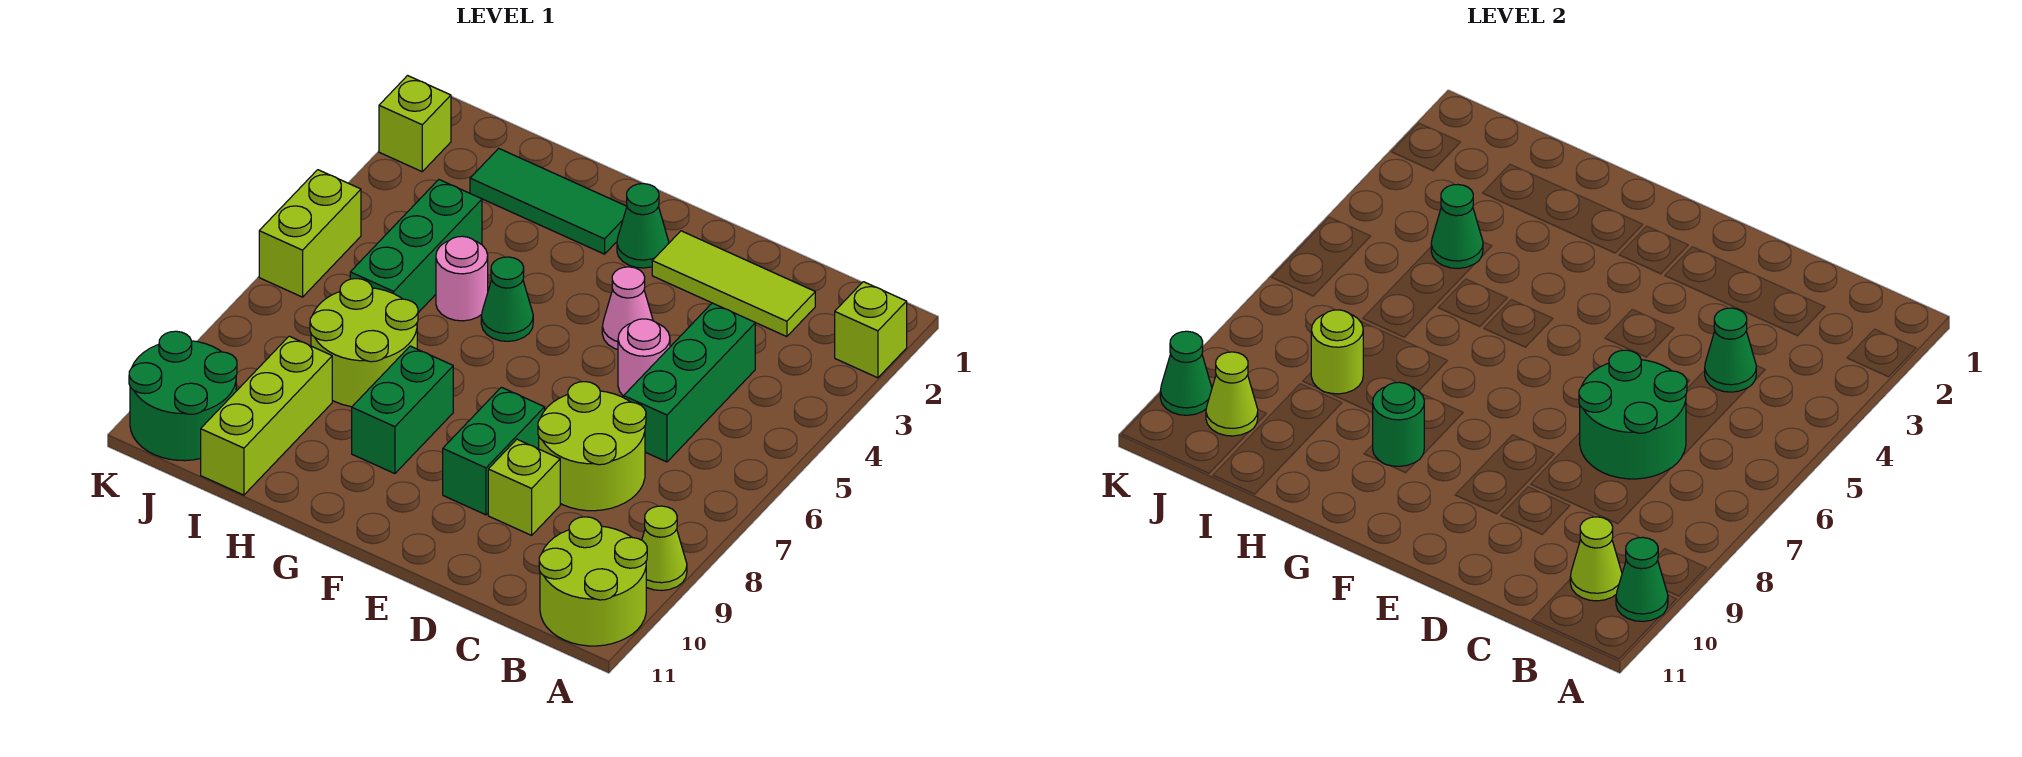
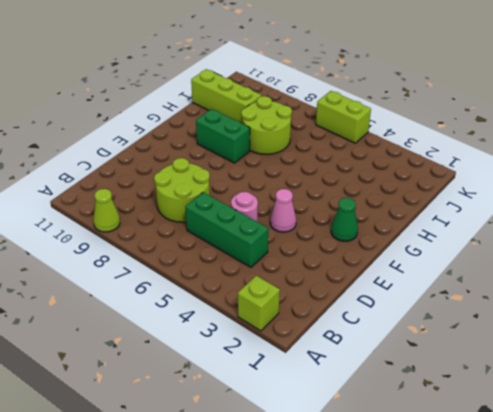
none -> lime 2x2 round brick [539,517,647,646]
none -> lime 1x3 tile [652,231,815,337]
none -> lime 1x1 brick [488,439,560,535]
none -> green 1x2 brick [443,387,545,515]

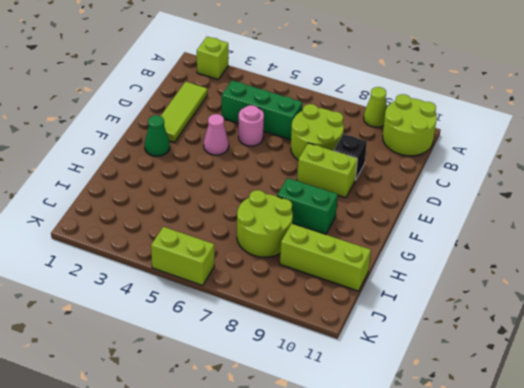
black 1x1 brick [334,134,367,180] -> lime 1x1 brick [488,439,560,535]
lime 1x2 brick [297,143,357,198] -> green 1x2 brick [443,387,545,515]
none -> green 1x3 tile [470,148,627,254]
none -> green 1x1 cone [481,257,533,341]
none -> pink 1x1 round brick [436,236,488,321]
none -> green 1x3 brick [350,180,482,313]

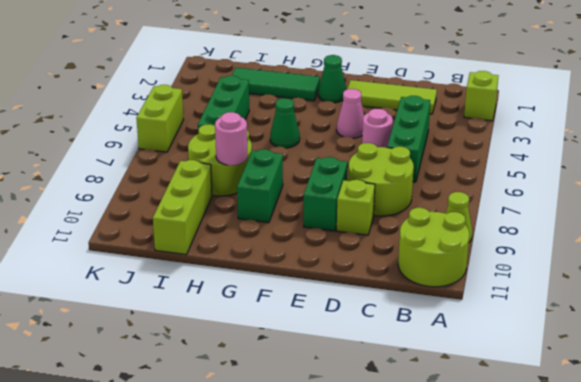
pink 1x1 round brick [215,112,247,165] -> pink 1x1 round brick moved to [436,236,488,321]
none -> green 2x2 round brick [129,331,237,461]
none -> lime 1x1 brick [379,76,451,171]
none -> green 1x1 cone [1616,537,1668,621]
none -> lime 1x1 cone [1570,517,1622,601]

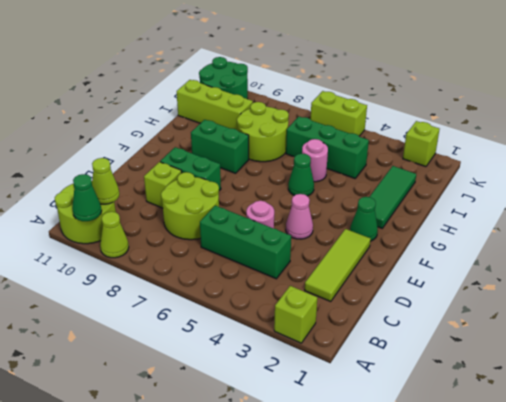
none -> green 1x1 cone [1705,308,1756,392]
none -> green 2x2 round brick [1579,350,1687,479]
none -> green 1x1 round brick [1373,382,1424,466]
none -> green 1x1 cone [1431,185,1483,269]

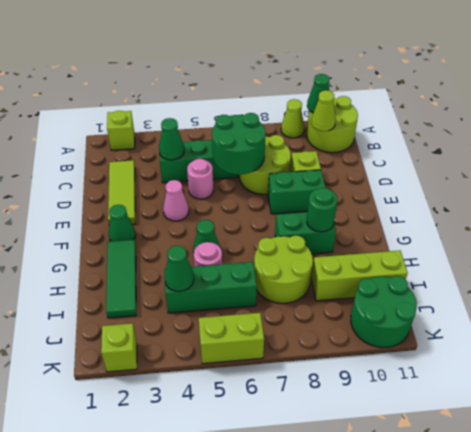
none -> lime 1x1 round brick [1311,310,1363,394]
none -> lime 1x1 cone [1206,352,1258,436]
none -> green 1x1 cone [1160,331,1212,415]

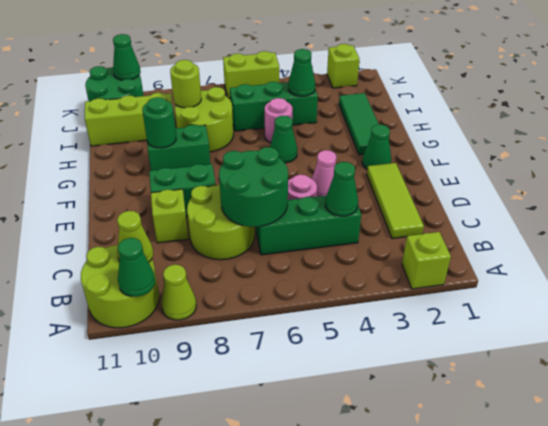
none -> lime 1x1 cone [1206,352,1258,436]

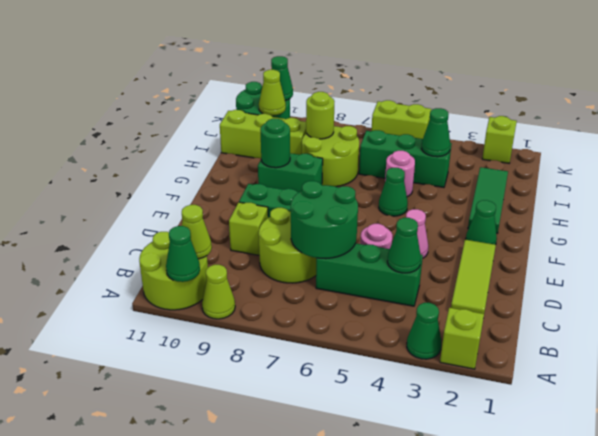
green 1x1 cone [407,303,441,359] -> none

